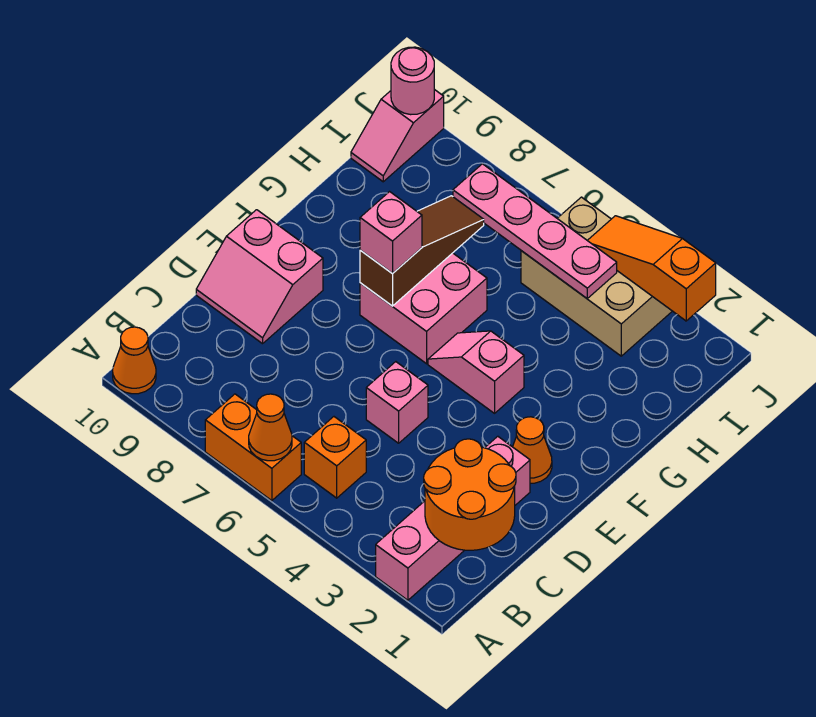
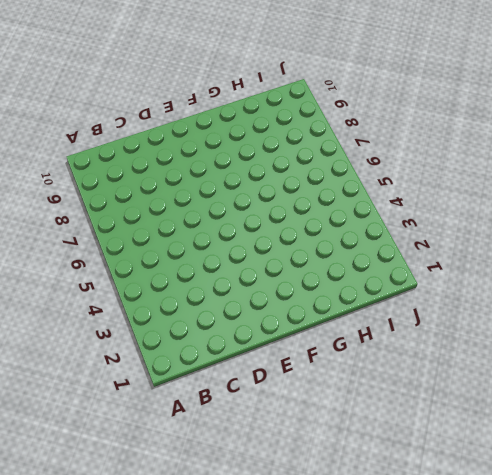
none -> pink 1x4 brick [376,436,530,600]
none -> orange 1x2 brick [205,394,301,501]
none -> orange 1x1 cone [113,327,156,394]

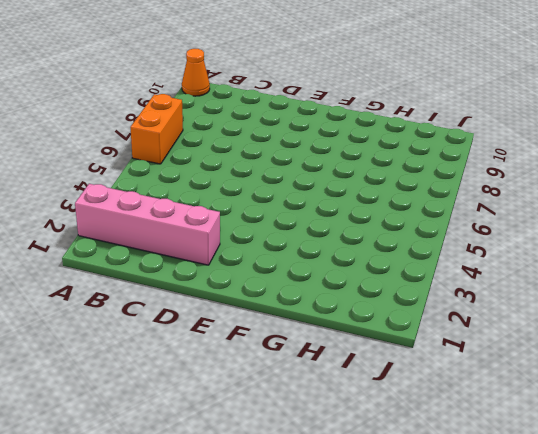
none -> orange 1x1 brick [304,417,366,498]
none -> pink 1x1 brick [366,362,428,443]
none -> pink 2x2 slope [196,210,323,344]

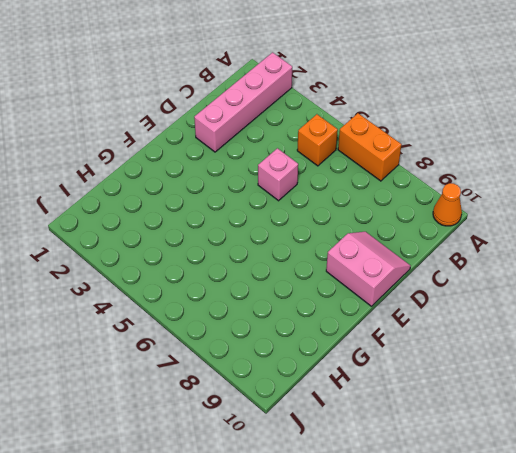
none -> orange 1x1 cone [513,417,552,483]
none -> pink 1x2 slope [428,331,524,413]
none -> pink 2x2 brick [360,253,487,364]

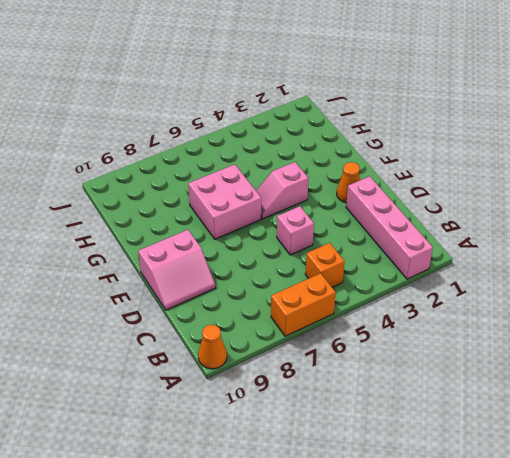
none -> tan 2x3 brick [521,197,672,356]
none -> pink 1x2 slope [351,89,444,182]
none -> orange 1x1 cone [249,394,292,461]

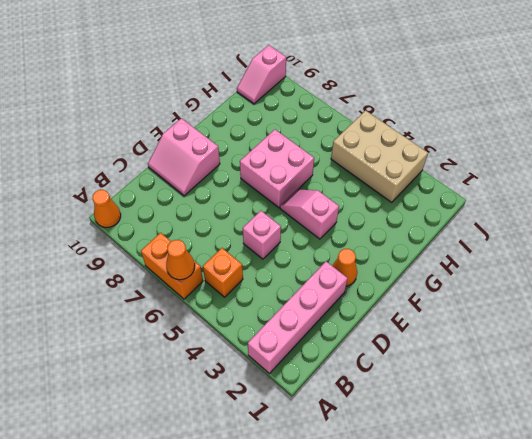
none -> orange 2x2 round brick [424,439,516,550]
none -> brown 1x3 slope [360,196,484,306]
none -> pink 1x4 plate [453,164,617,298]

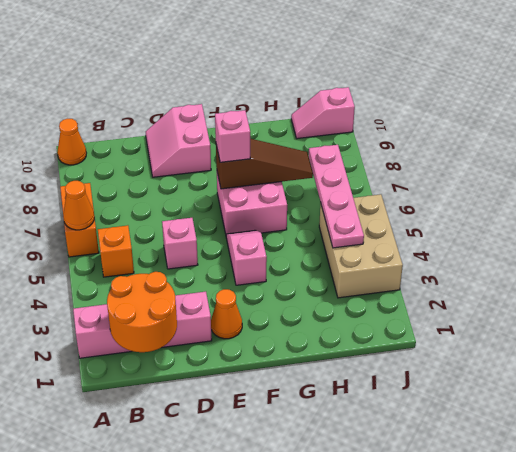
none -> orange 1x3 slope [587,216,716,321]
none -> pink 1x1 round brick [391,47,434,115]

